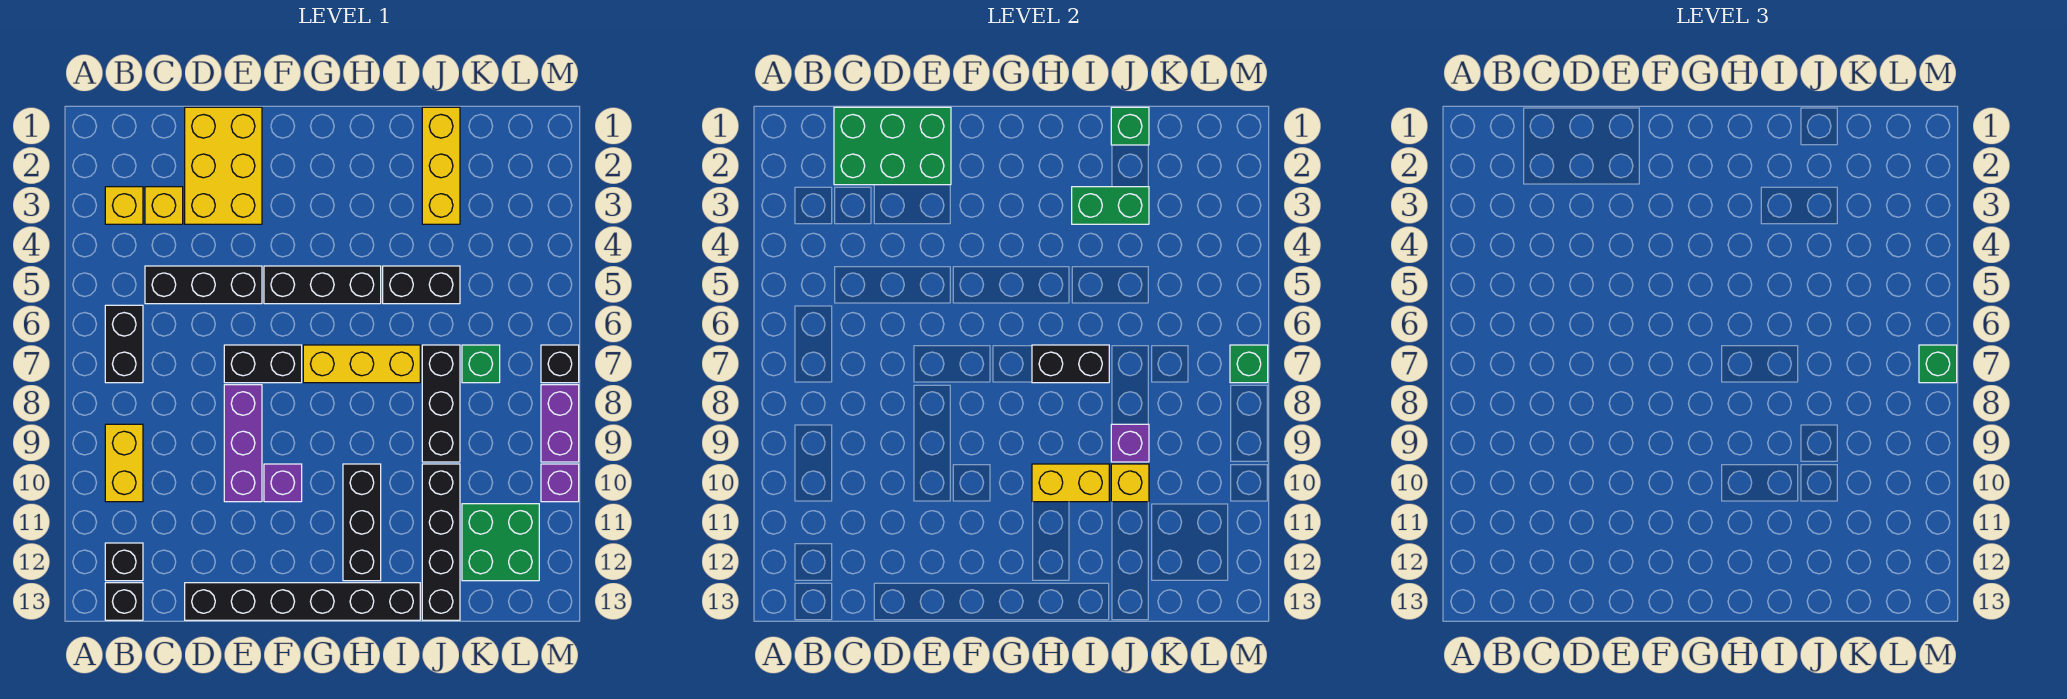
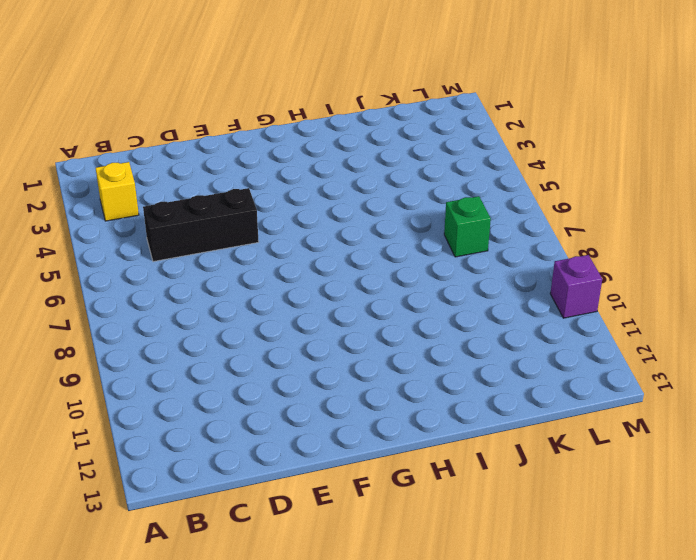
none -> black 1x2 brick [105,305,143,383]
none -> yellow 1x2 brick [105,424,143,502]
none -> black 1x1 brick [105,543,143,581]
none -> black 1x1 brick [105,583,143,620]

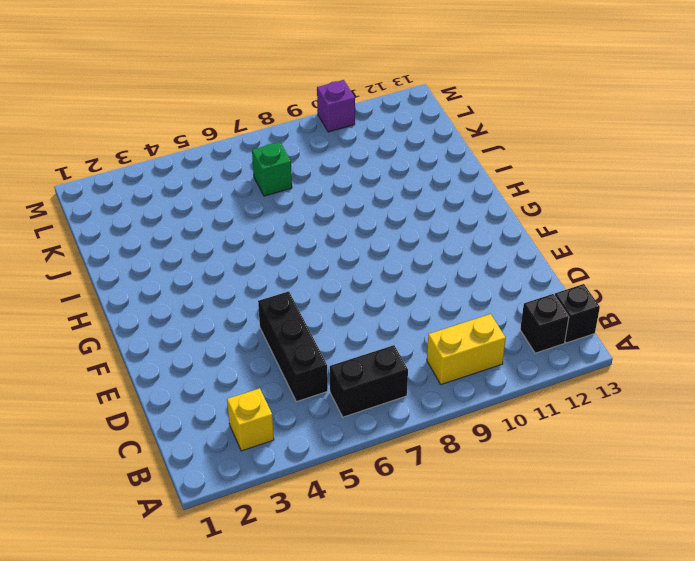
none -> yellow 1x1 brick [145,187,183,224]
none -> yellow 2x3 brick [185,107,262,224]
none -> black 1x6 brick [185,583,420,620]
none -> black 1x2 brick [224,345,302,383]

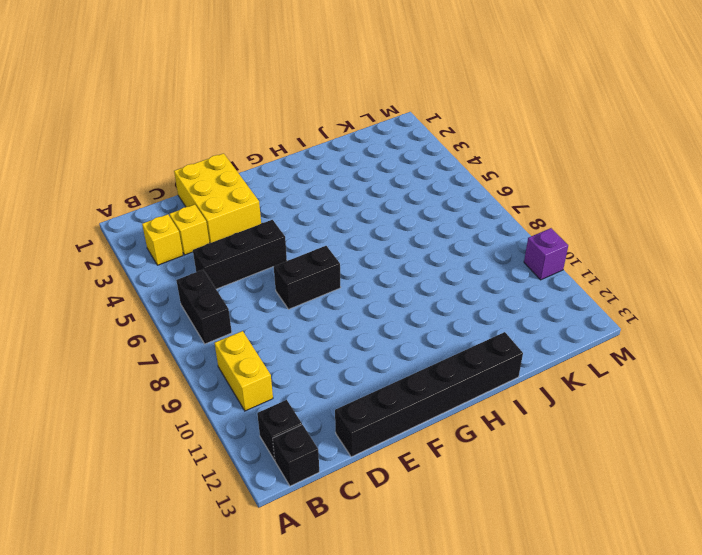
none -> purple 1x3 brick [224,385,262,502]
none -> black 1x3 brick [264,266,381,304]
none -> purple 1x1 brick [264,464,302,502]
none -> yellow 1x3 brick [303,345,420,383]

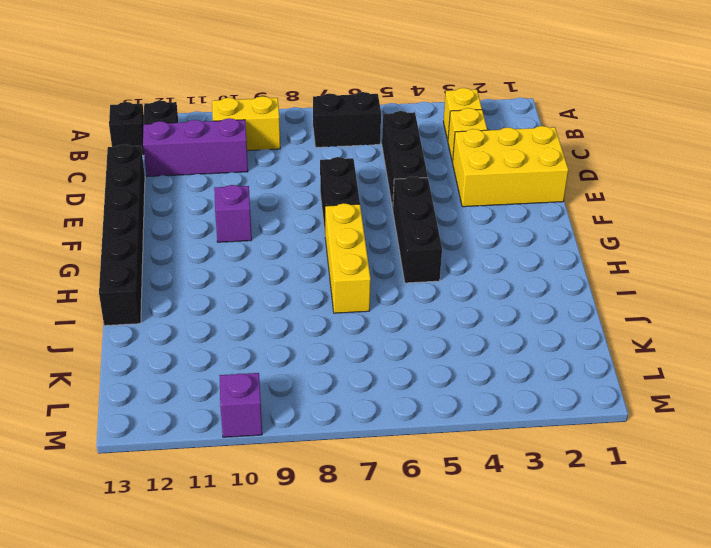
purple 1x3 brick [143,118,248,177] -> purple 1x3 brick moved to [224,385,262,502]
none -> black 1x3 brick [343,464,381,581]
none -> black 1x2 brick [383,266,460,304]
none -> yellow 1x3 brick [422,107,460,224]
none -> black 1x3 brick [422,345,460,462]

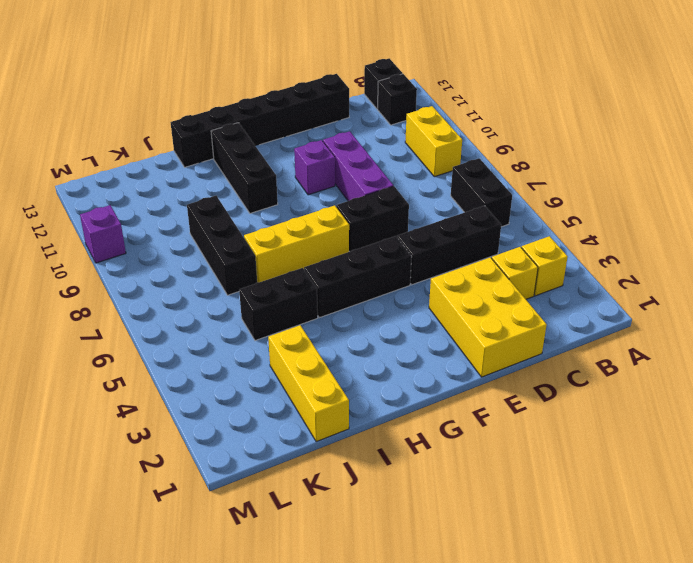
none -> black 1x4 brick [422,464,460,620]
none -> green 1x1 brick [462,345,500,383]
none -> green 2x2 brick [462,504,539,581]
none -> black 1x1 brick [541,345,579,383]

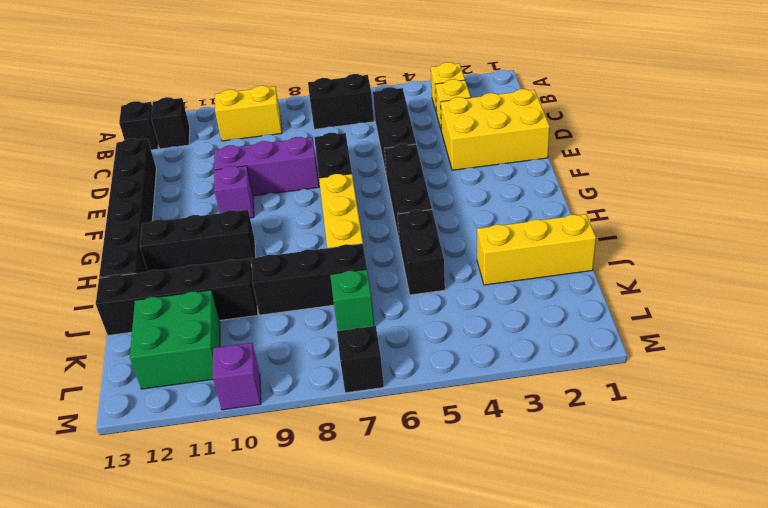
none -> purple 1x2 brick [541,385,579,462]
none -> green 2x3 brick [834,107,951,185]
none -> black 1x2 brick [1032,345,1109,383]
none -> yellow 1x2 brick [1032,464,1109,502]

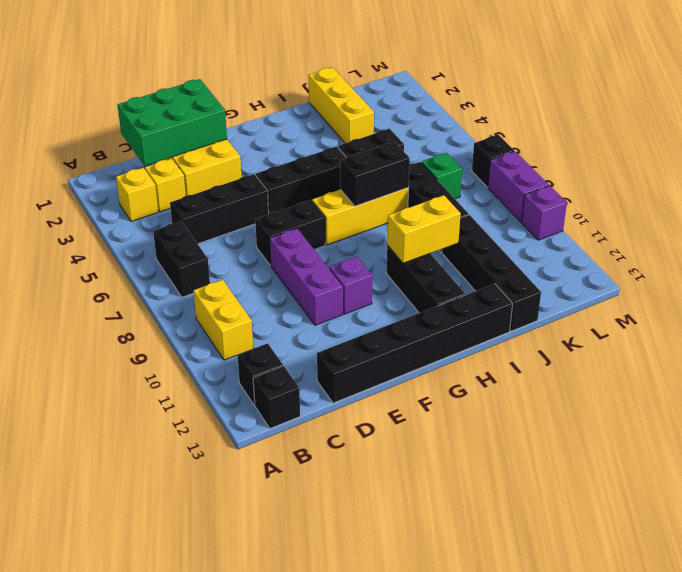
none -> green 2x2 brick [462,504,539,581]
none -> green 1x2 brick [1072,187,1149,224]
none -> green 1x1 brick [1111,107,1149,145]
none -> purple 1x1 brick [1111,424,1149,462]

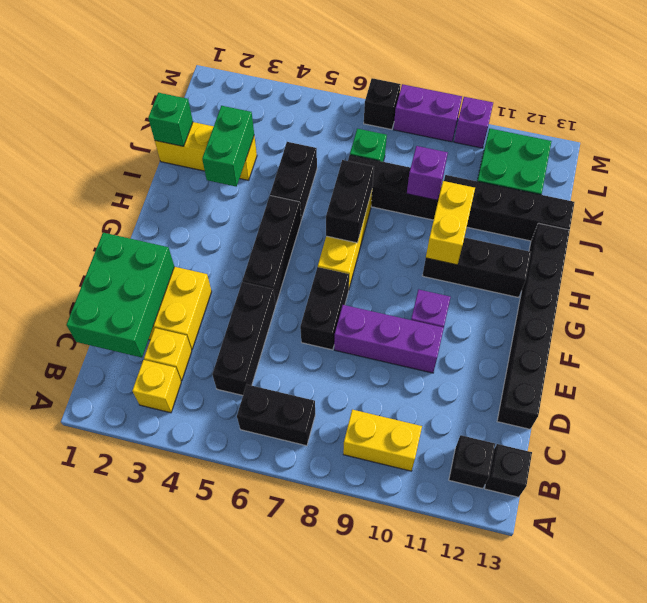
none -> yellow 1x1 brick [1111,464,1149,502]
none -> green 1x1 brick [1230,345,1268,383]
none -> green 1x1 brick [1919,345,1957,383]

